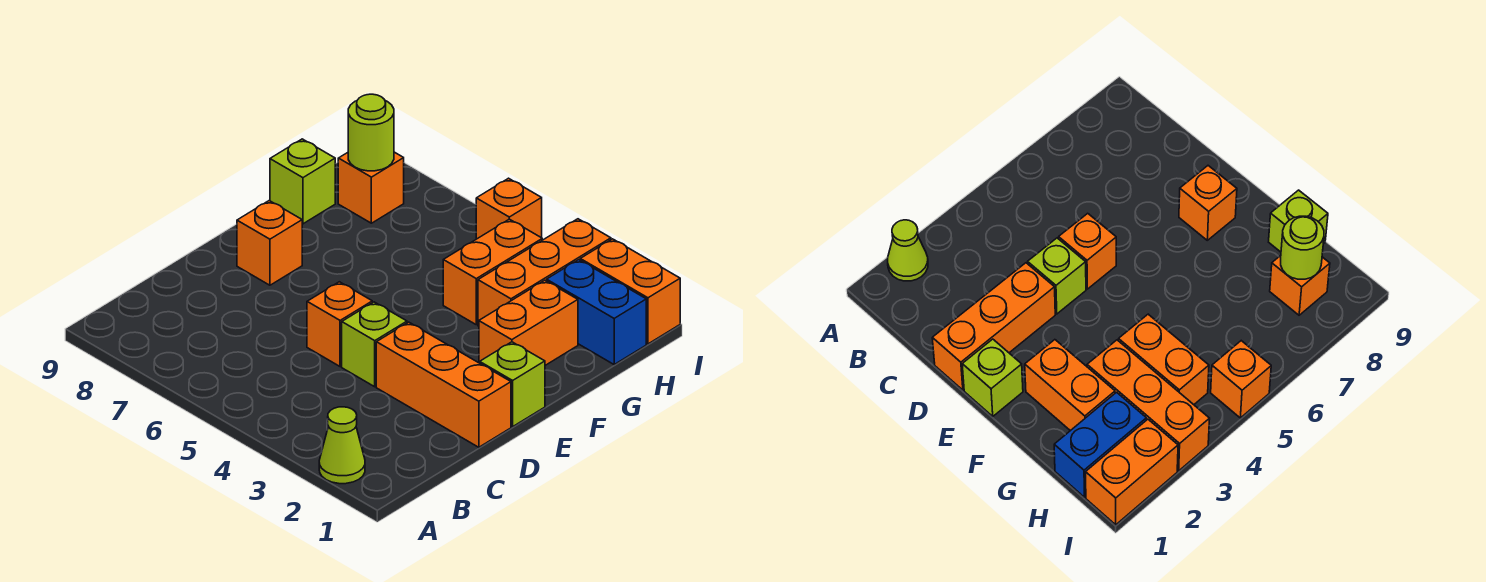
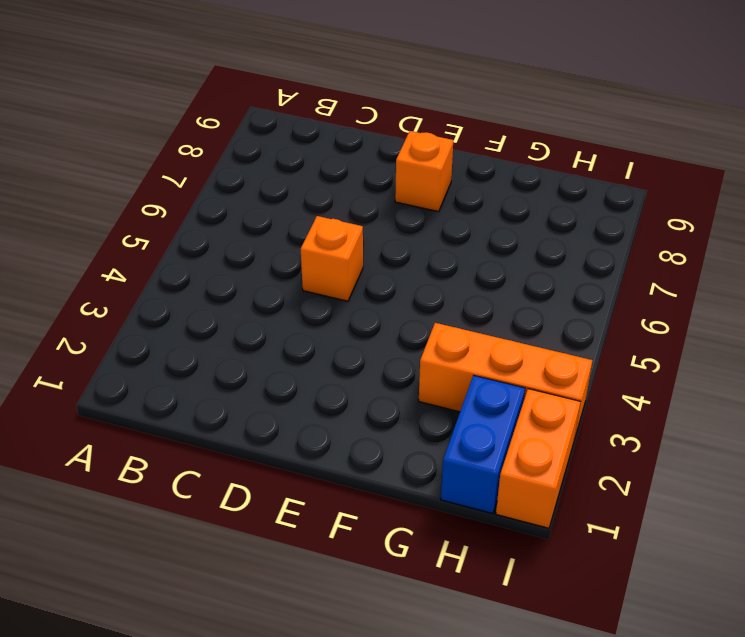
none -> lime 1x1 cone [319,407,365,484]
none -> orange 1x3 brick [376,322,511,447]
none -> lime 1x1 brick [342,302,407,387]

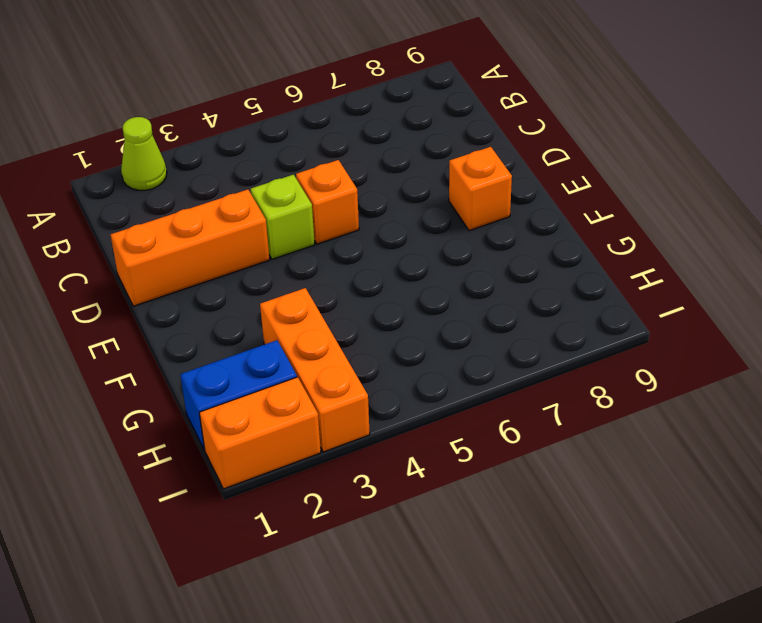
none -> lime 1x1 brick [480,342,545,427]
none -> orange 1x2 brick [479,280,578,365]
none -> orange 1x2 brick [443,219,542,325]

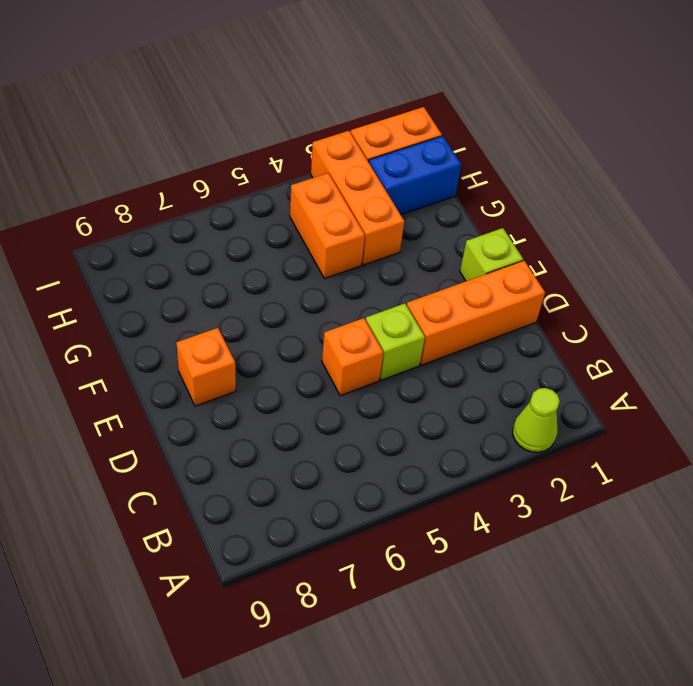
none -> orange 1x2 brick [479,280,578,365]
none -> lime 1x1 brick [270,139,335,224]
none -> orange 1x1 brick [338,152,404,223]

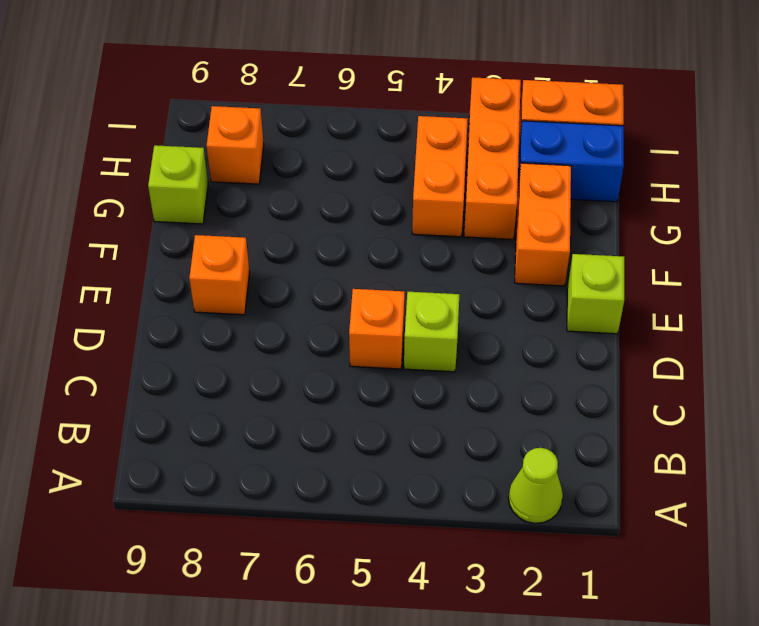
none -> orange 1x3 brick [376,322,511,447]
none -> orange 1x1 brick [476,178,542,239]
none -> lime 1x1 round brick [348,94,394,171]

